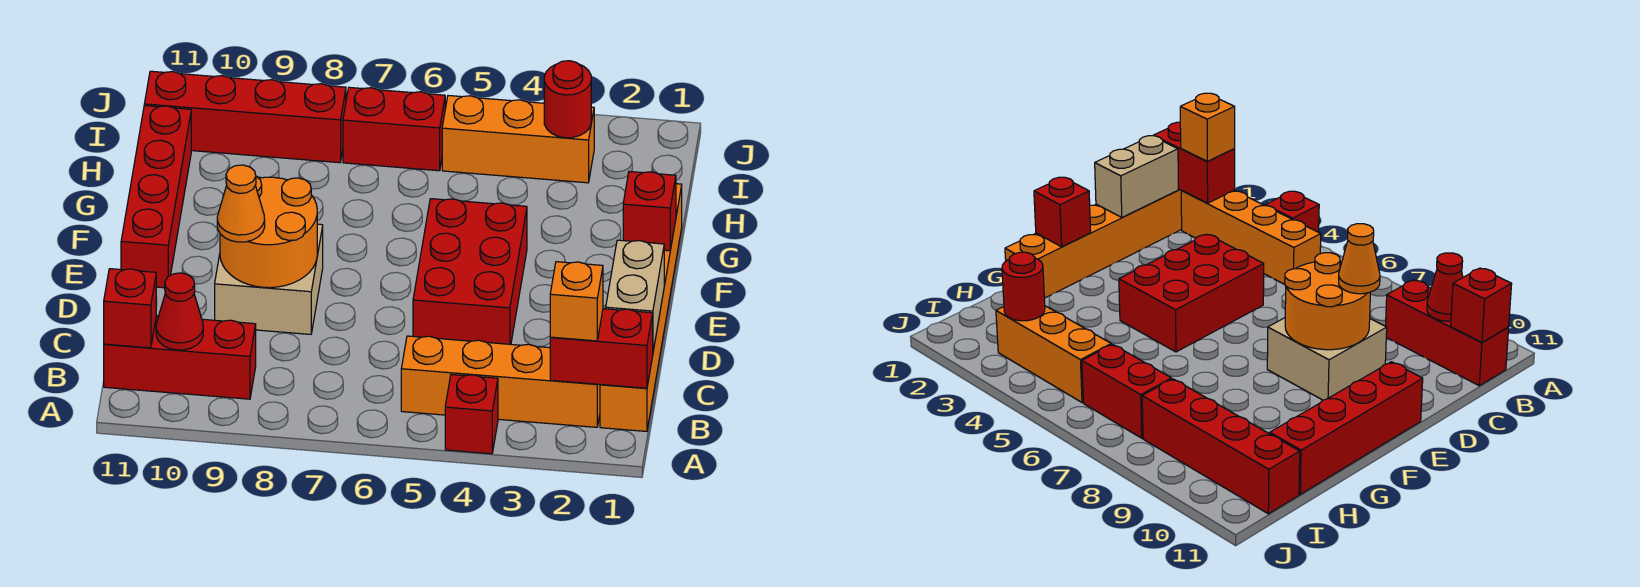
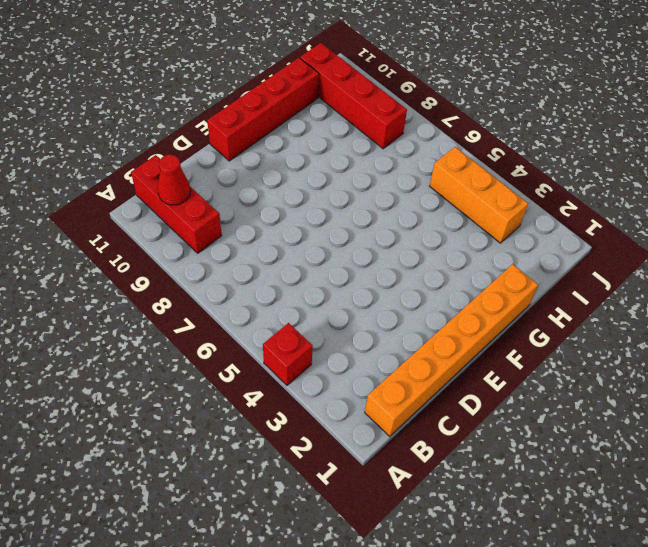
none -> orange 1x4 brick [401,336,600,427]
none -> red 2x3 brick [413,199,527,344]
none -> tan 2x2 brick [215,224,323,334]

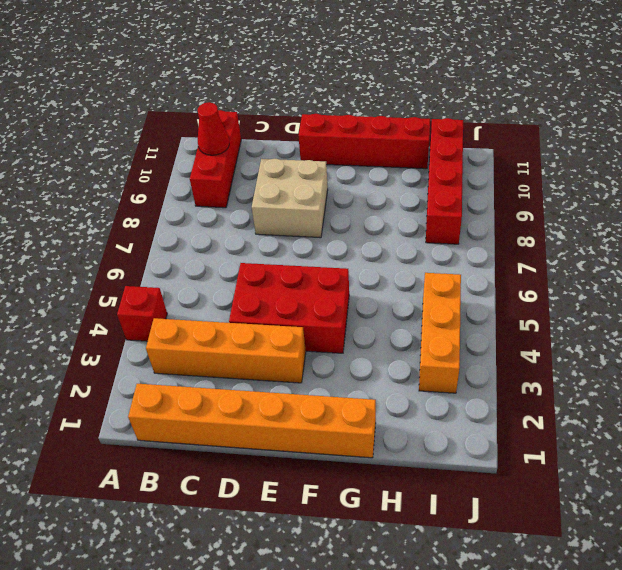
orange 1x4 brick [146,318,306,383] -> orange 1x4 brick turned to [401,336,600,427]
none -> red 1x2 brick [343,87,445,171]
none -> red 1x2 brick [550,309,653,388]
none -> red 1x1 brick [104,269,156,348]

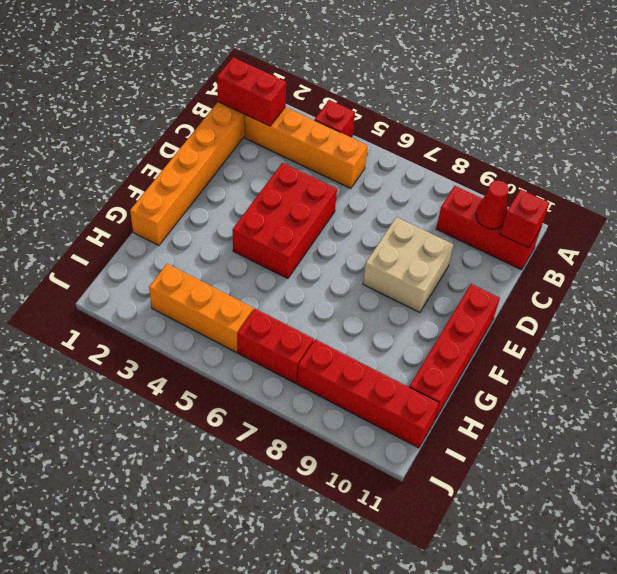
none -> tan 1x2 brick [606,240,664,351]
none -> orange 2x2 round brick [220,176,317,288]
none -> red 1x1 brick [623,172,676,251]

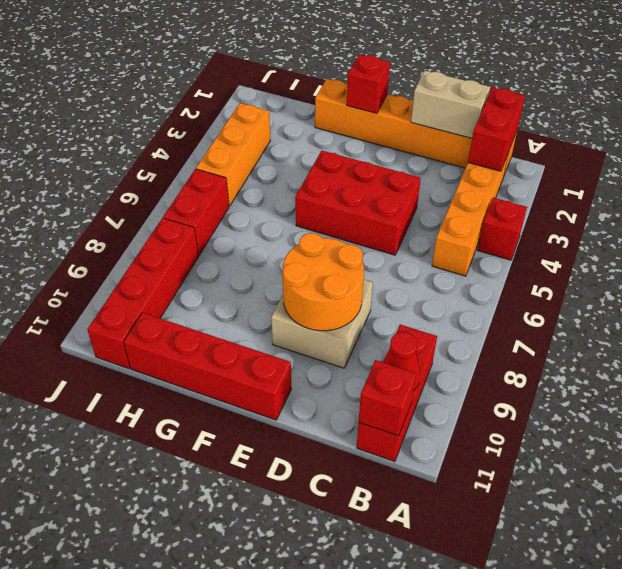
none -> red 1x1 round brick [544,61,591,138]
none -> orange 1x1 brick [550,262,603,341]
none -> orange 1x1 cone [217,165,265,242]

